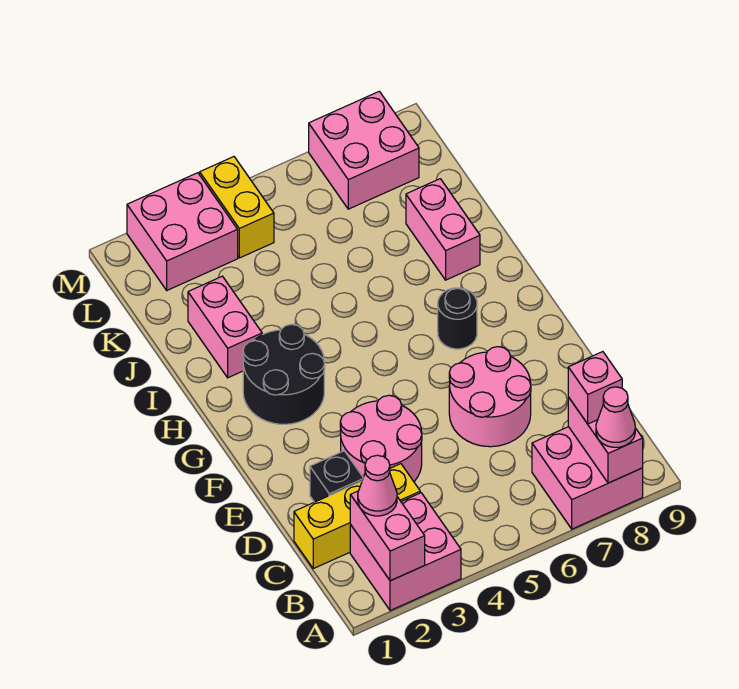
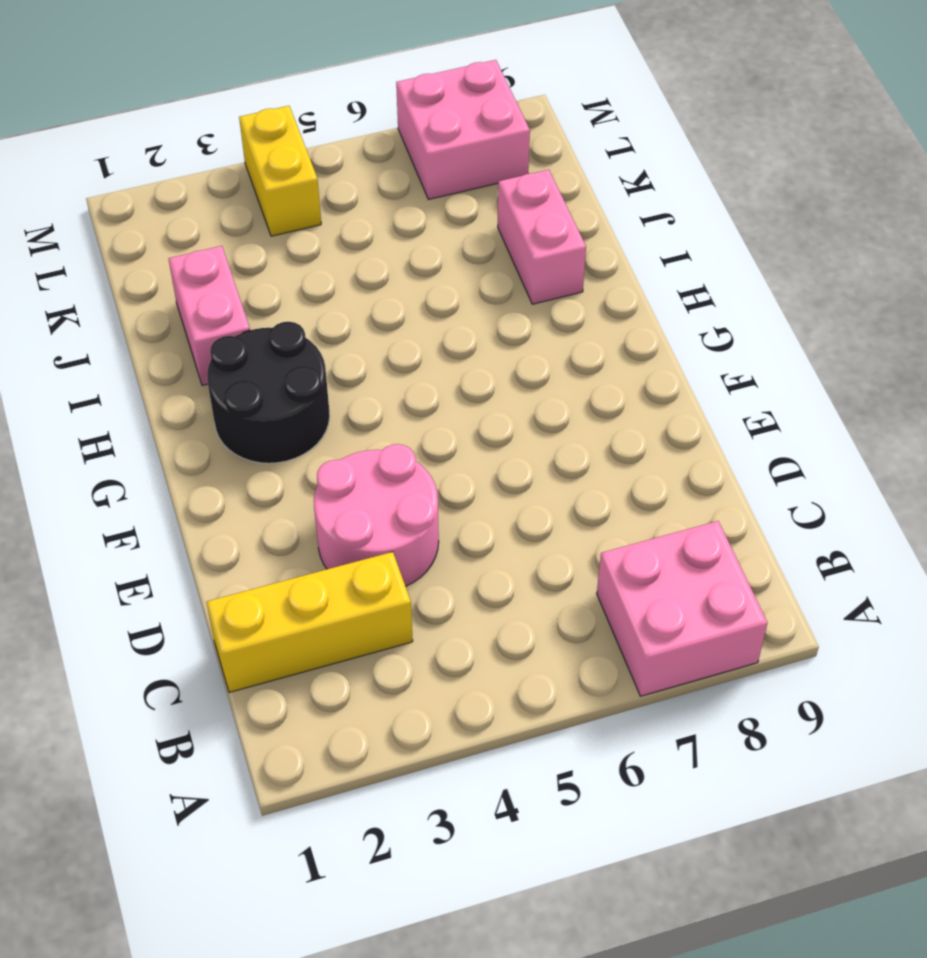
none -> pink 2x2 brick [350,493,461,611]
none -> black 1x1 brick [310,451,363,502]
none -> pink 2x2 round brick [449,347,531,447]

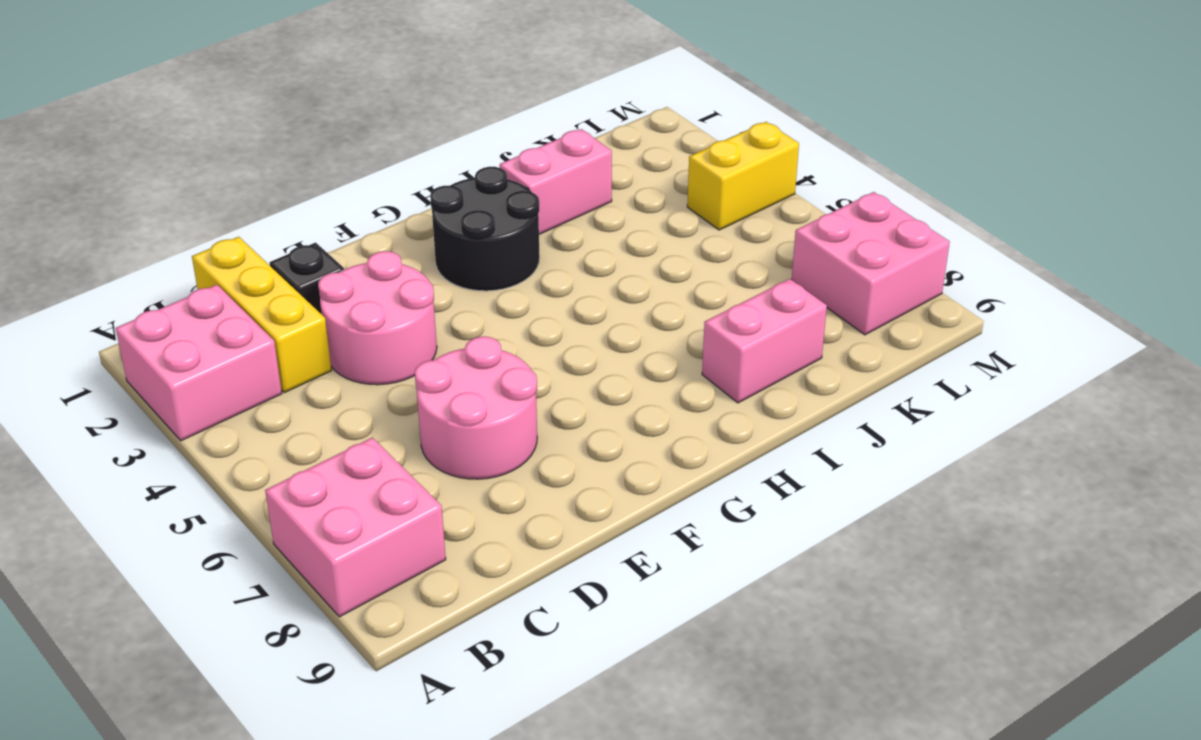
none -> black 1x1 round brick [438,288,477,349]
none -> pink 2x2 brick [127,173,238,290]
none -> pink 1x2 brick [350,491,425,581]

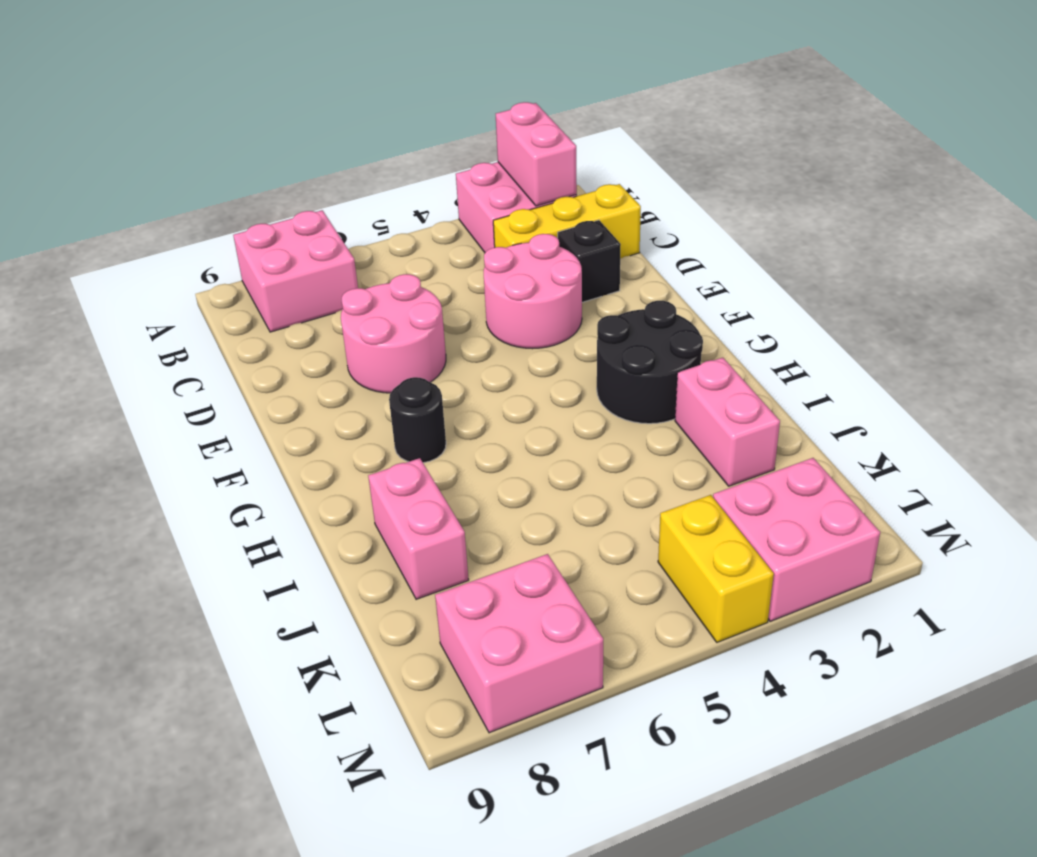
none -> pink 1x2 brick [568,397,643,483]
none -> pink 1x1 cone [596,387,635,447]
none -> pink 1x1 cone [358,455,397,516]

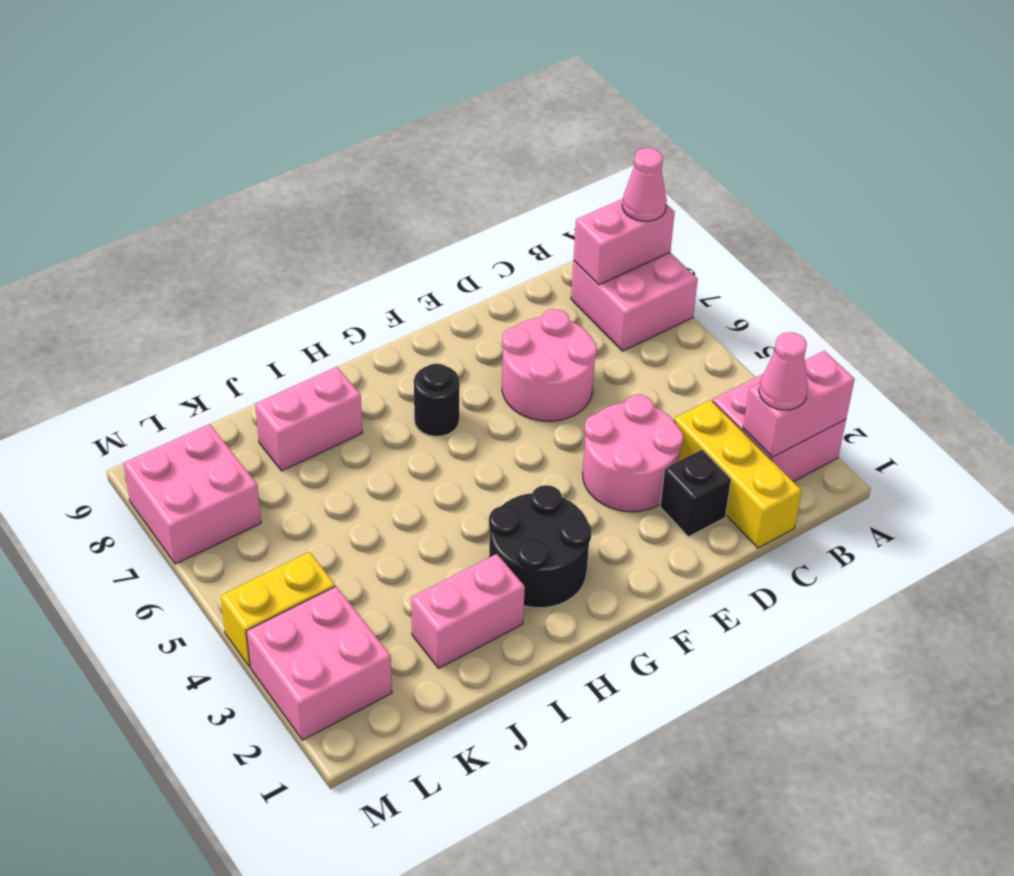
none -> pink 1x1 brick [568,352,622,424]

